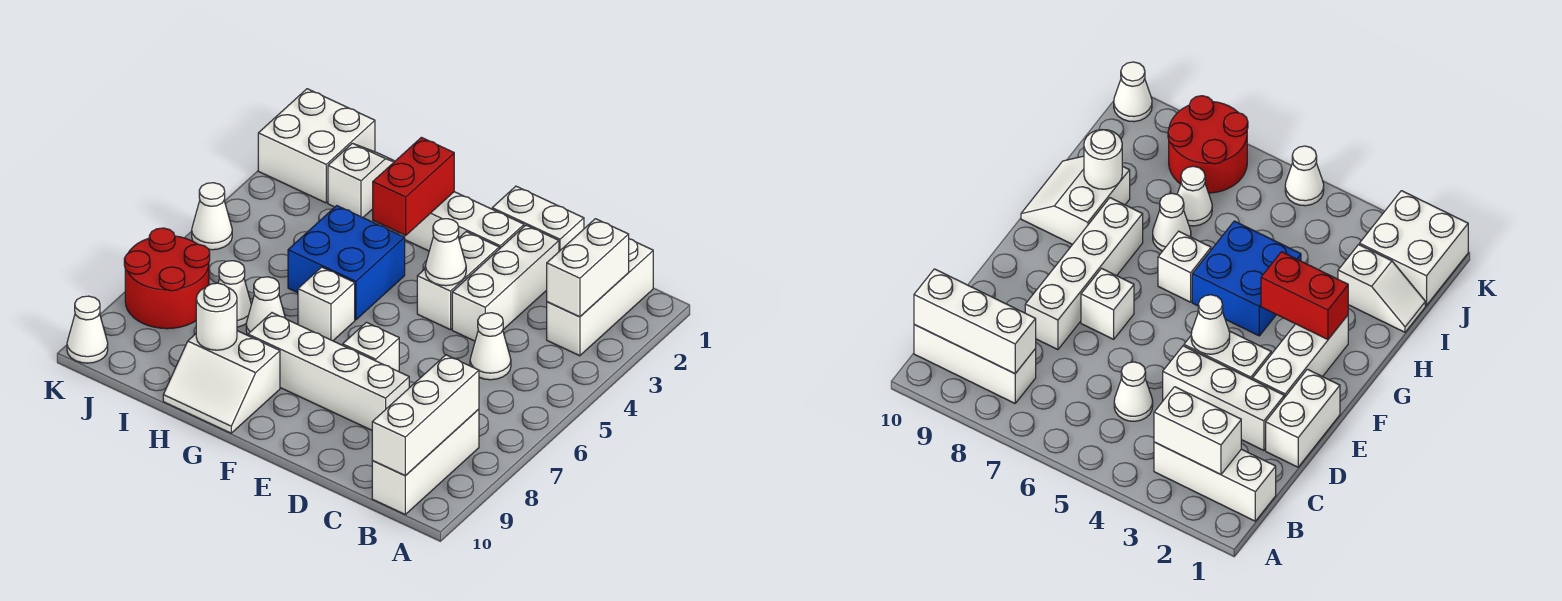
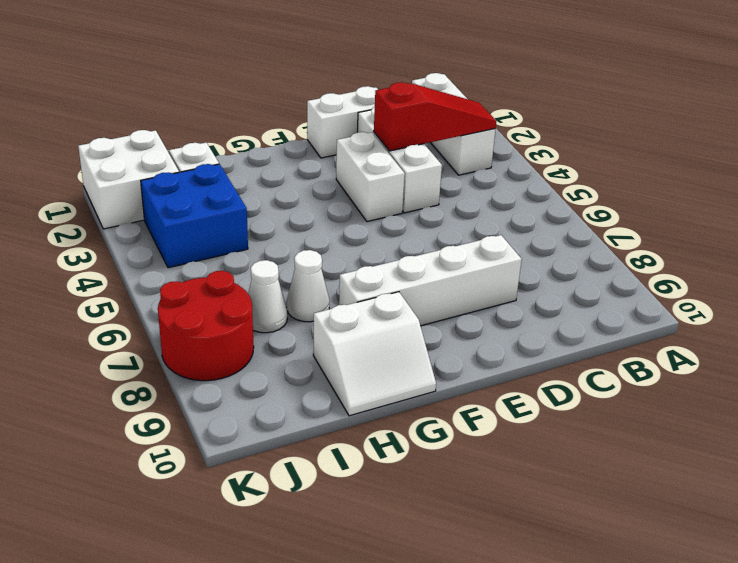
red 1x3 slope [374,82,496,151] -> white 1x2 brick [547,219,629,317]
blue 2x2 brick [141,164,248,268] -> blue 2x2 brick moved to [288,206,405,320]
none -> white 1x3 brick [372,409,479,514]
none -> white 1x1 cone [470,313,511,380]
none -> white 1x3 brick [398,192,524,251]

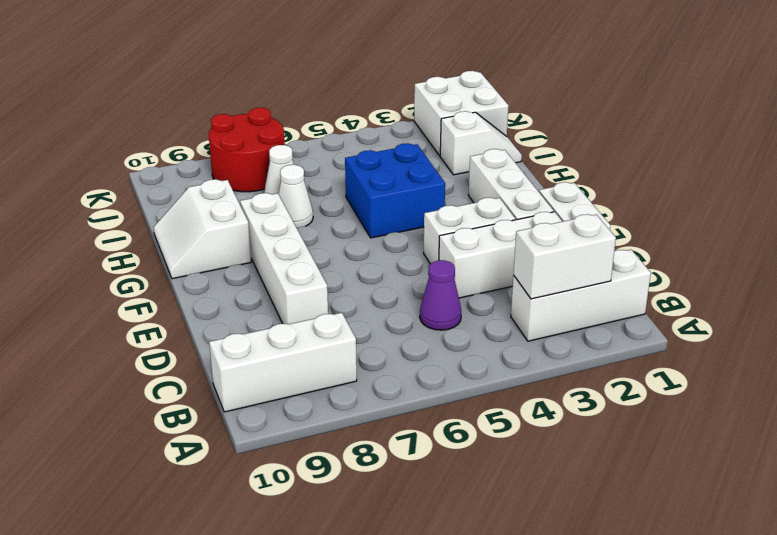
purple 1x1 cone [420,260,461,330] -> white 1x1 cone [470,313,511,380]
none -> white 1x1 brick [343,322,399,372]
none -> white 1x1 brick [298,267,355,341]
none -> white 1x1 cone [192,183,232,250]

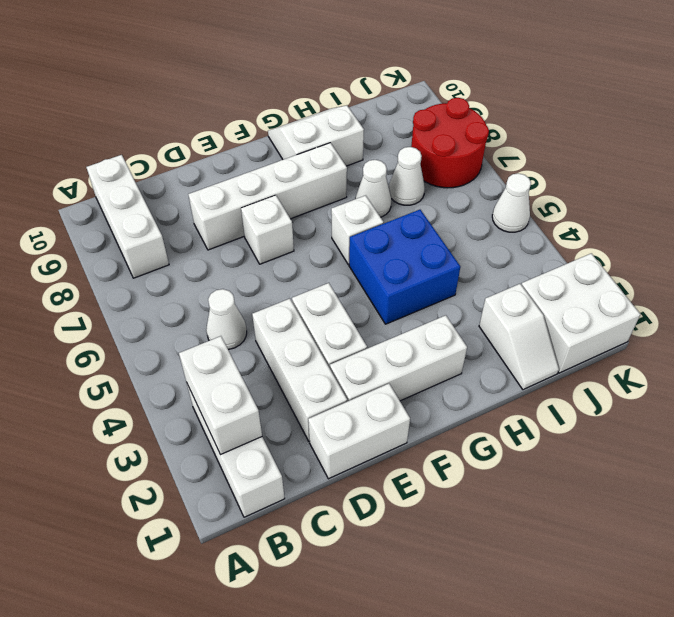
none -> white 1x1 cone [67,296,108,363]
none -> white 1x3 brick [372,355,479,476]
none -> white 1x1 cone [425,219,466,286]

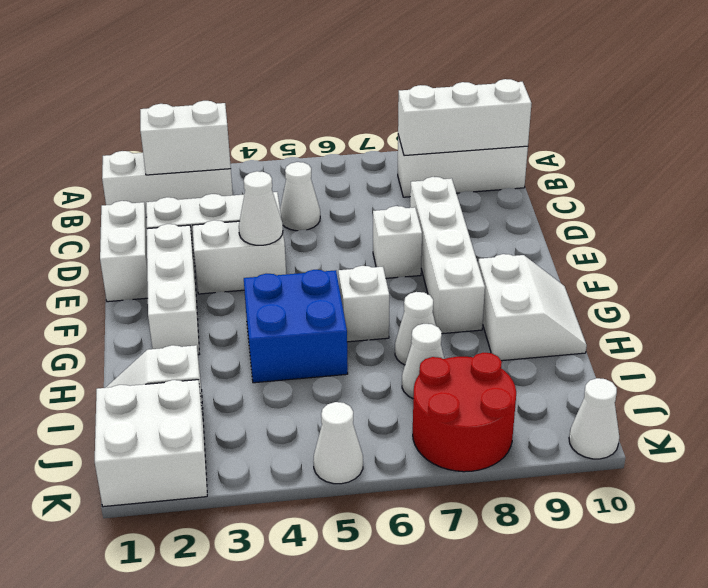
none -> red 1x2 brick [373,137,454,235]
none -> white 1x1 round brick [196,283,237,350]

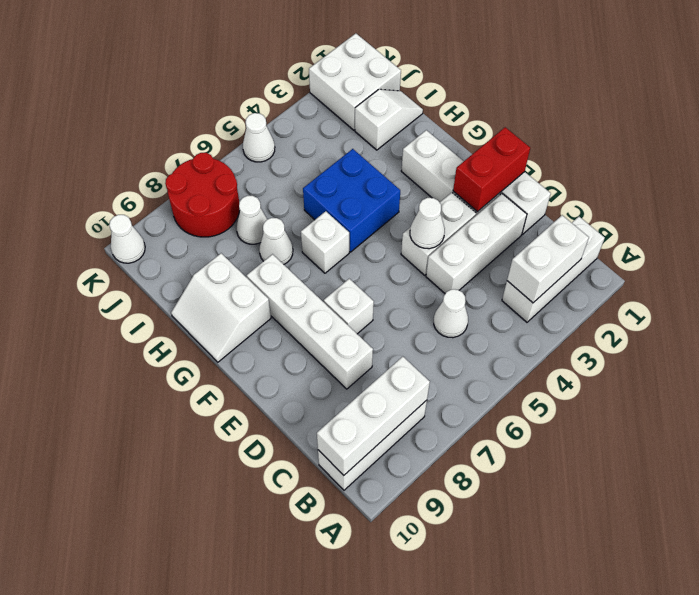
red 1x2 brick [453,127,530,212] -> red 1x2 brick moved to [373,137,454,235]
none -> white 1x1 round brick [196,283,237,350]

